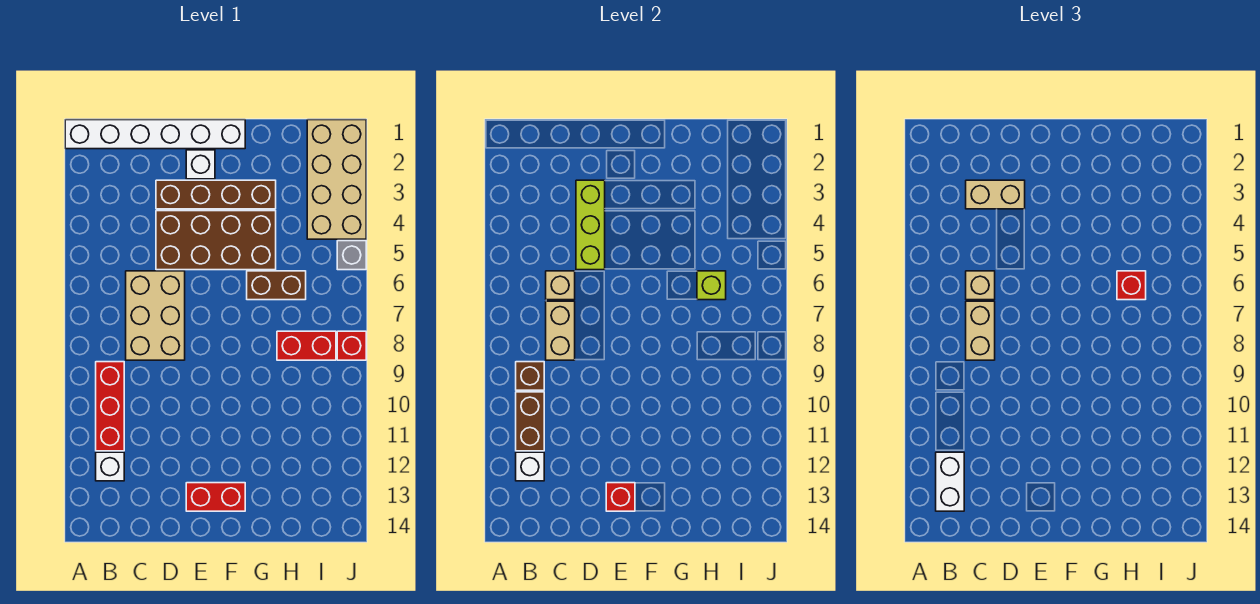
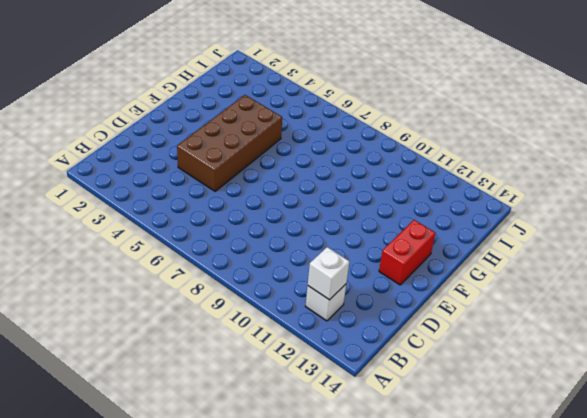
none -> white 1x6 brick [65,120,245,149]
none -> red 1x3 brick [96,362,124,451]
none -> tan 2x3 brick [126,271,185,360]

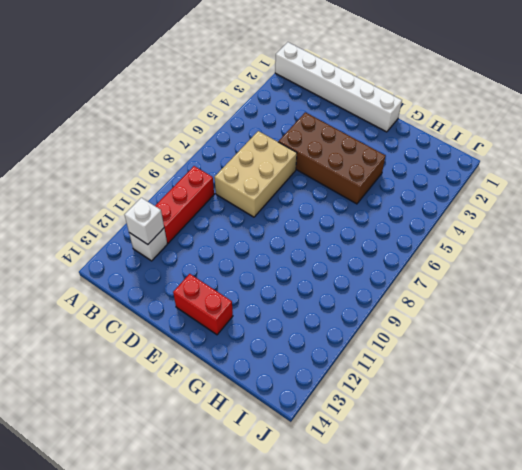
none -> brown 1x4 brick [156,180,276,209]
none -> white 1x1 brick [186,150,215,179]
none -> brown 1x2 brick [247,271,306,300]

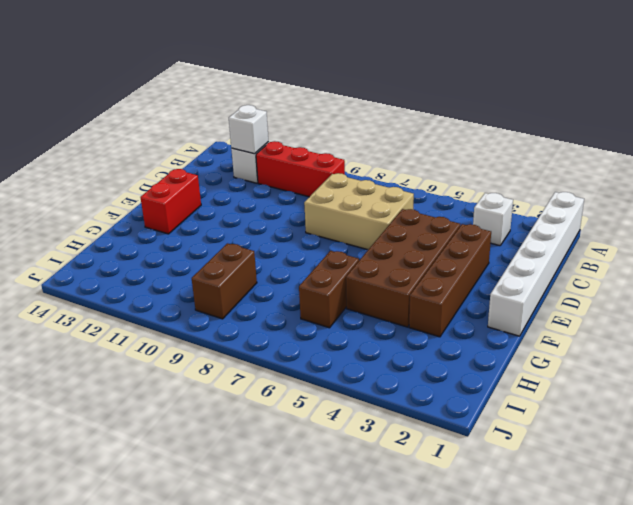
white 1x1 brick [473,193,513,246] -> white 1x1 brick moved to [186,150,215,179]
brown 1x2 brick [192,243,257,319] -> brown 1x2 brick turned to [516,392,544,451]
none -> red 1x2 brick [277,331,336,360]
none -> tan 2x4 brick [307,120,366,239]
none -> grey 1x1 brick [337,241,366,270]

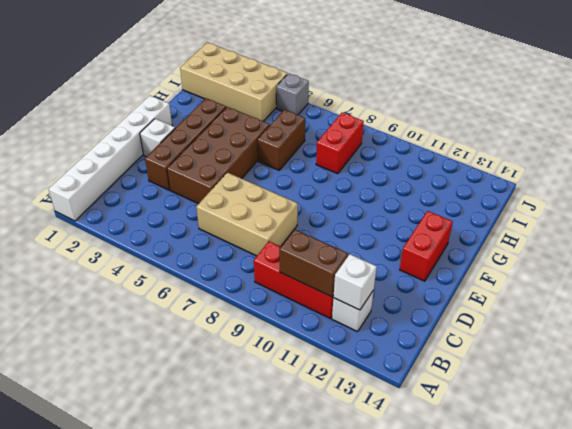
none -> red 1x1 brick [337,331,366,360]
none -> brown 1x1 brick [516,362,544,390]
none -> tan 1x1 brick [546,271,575,300]

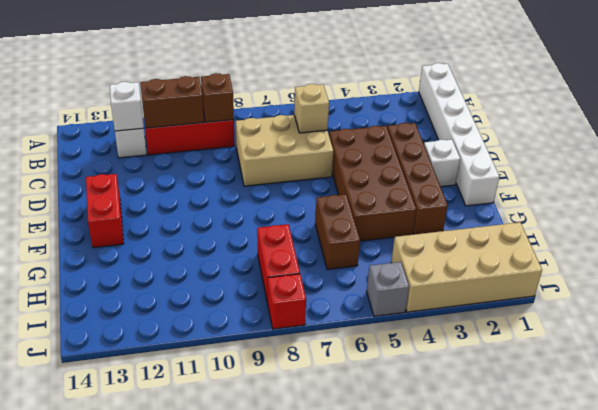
none -> tan 1x2 brick [546,301,575,360]
none -> lime 1x3 brick [576,180,605,270]
none -> red 1x1 brick [606,483,635,511]

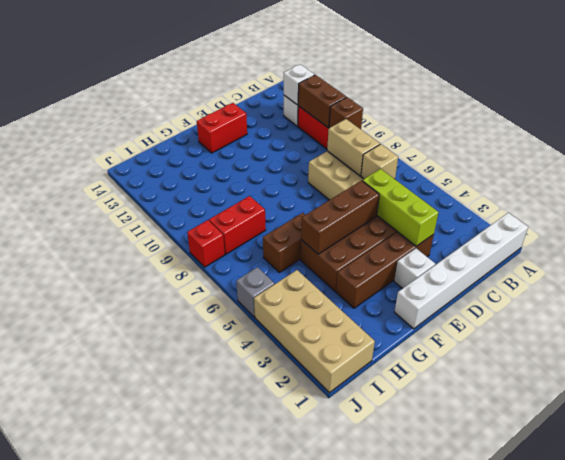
brown 1x3 brick [301,180,379,254] -> none
none -> red 1x1 brick [606,483,635,511]
none -> lime 1x1 brick [697,271,726,300]
none -> white 1x2 brick [936,452,964,511]

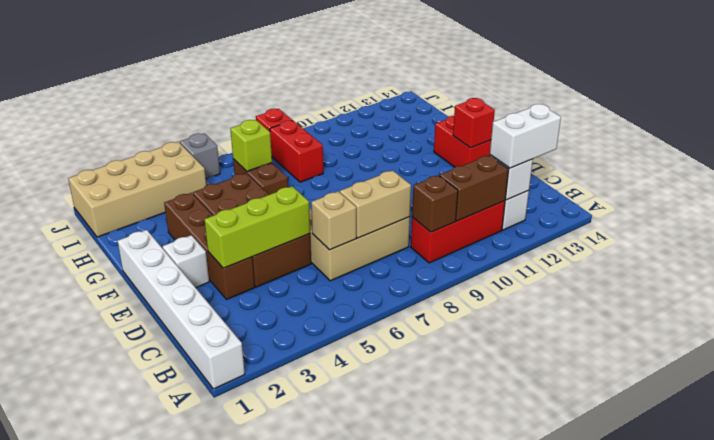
none -> tan 1x2 brick [966,180,1025,209]
none -> tan 1x1 brick [966,271,995,300]
none -> tan 1x2 brick [966,301,995,360]

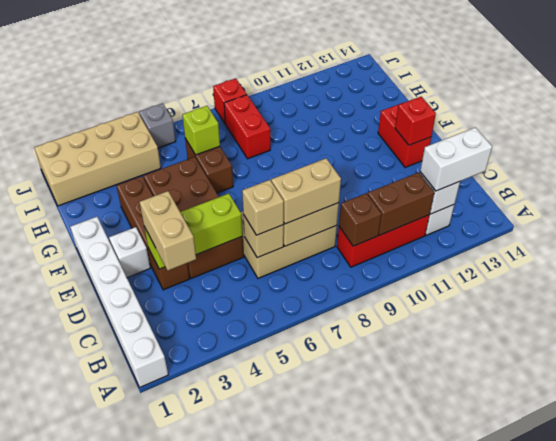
none -> red 1x1 brick [1117,271,1146,300]

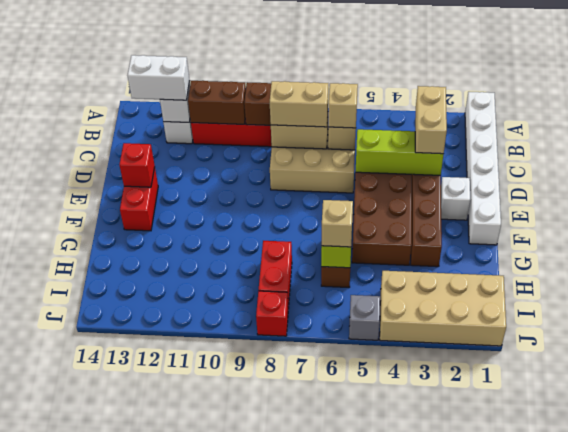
tan 1x1 brick [322,200,353,247] -> red 1x1 brick [1117,271,1146,300]

